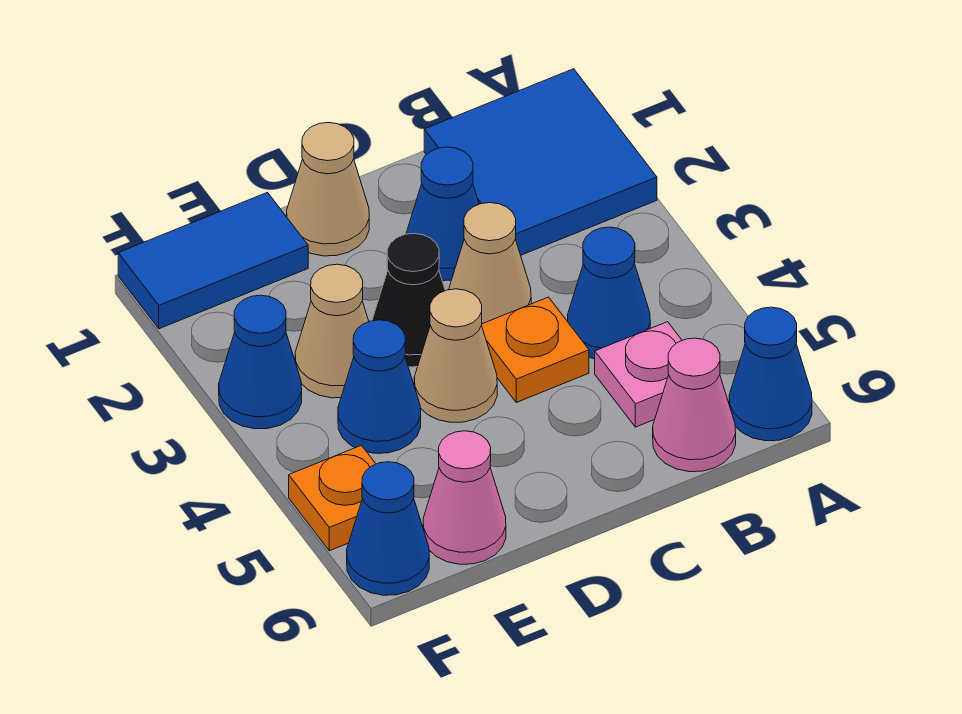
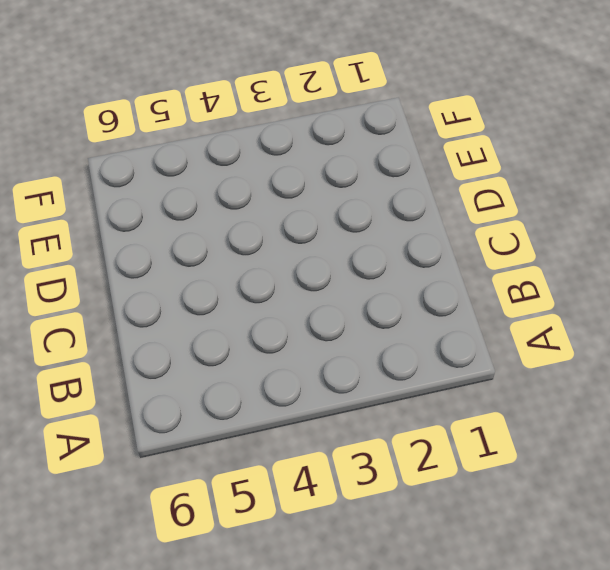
none -> blue 2x2 tile [424,69,657,255]
none -> blue 1x1 cone [729,307,812,441]
none -> blue 1x1 cone [568,227,650,359]

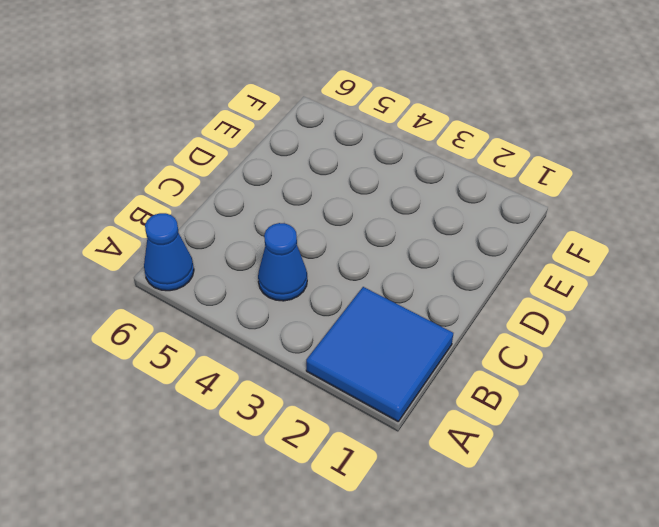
none -> pink 1x1 plate [595,322,682,427]
none -> pink 1x1 cone [653,338,736,472]
none -> blue 1x1 cone [406,147,479,281]

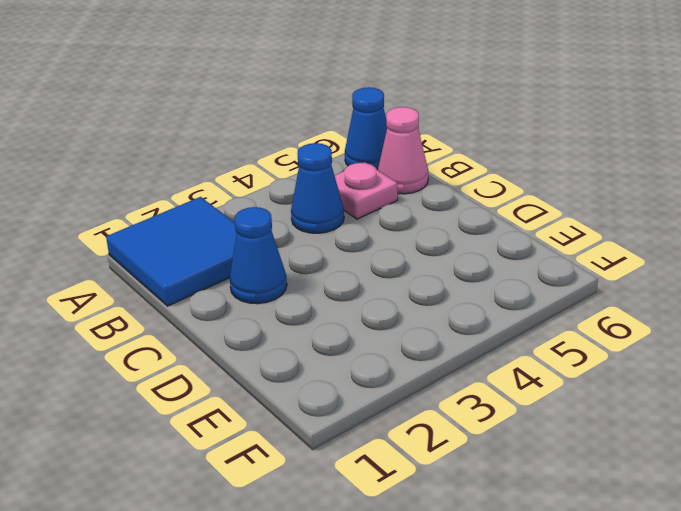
none -> tan 1x1 cone [449,203,531,324]
none -> orange 1x1 plate [482,297,589,402]
none -> tan 1x1 cone [287,123,369,256]

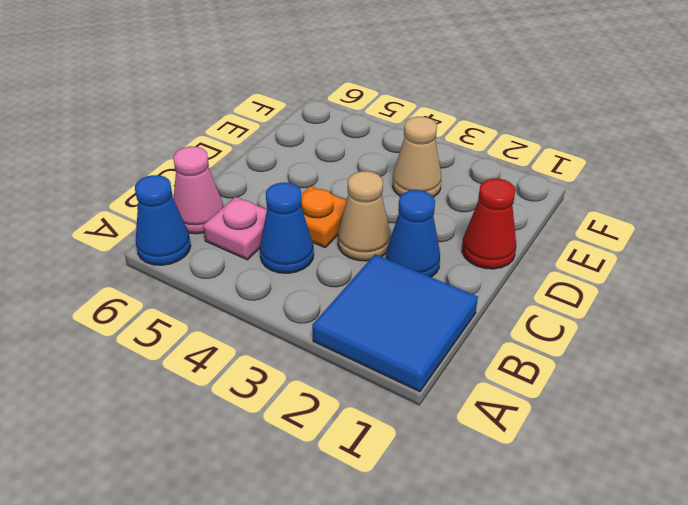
red 1x1 cone [462,178,516,269] -> tan 1x1 cone [287,123,369,256]
none -> black 1x1 cone [372,234,445,367]
none -> tan 1x1 cone [414,289,497,422]
none -> blue 1x2 tile [118,193,308,329]

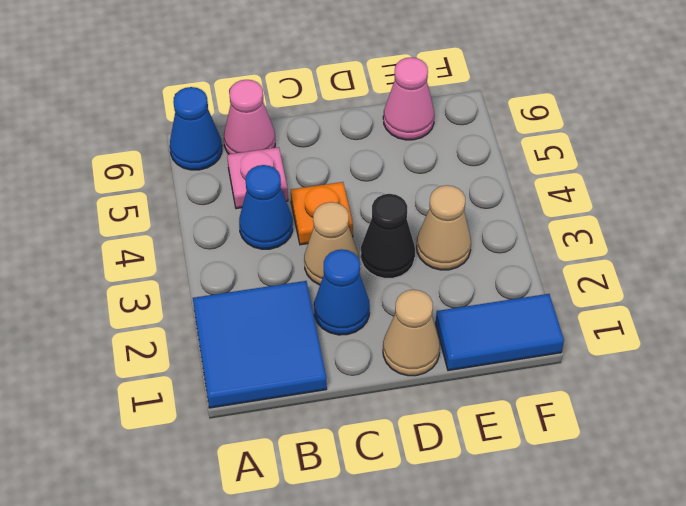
none -> tan 1x1 cone [414,289,497,422]
none -> blue 1x1 cone [338,320,421,453]
none -> blue 1x1 cone [219,295,302,429]

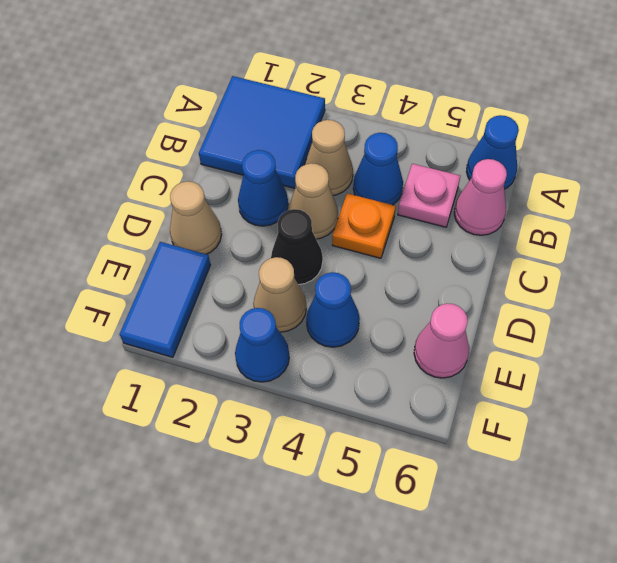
tan 1x1 cone [305,120,353,195] -> tan 1x1 cone moved to [414,289,497,422]
none -> orange 1x1 plate [289,445,376,551]
none -> blue 1x1 cone [347,462,429,595]

